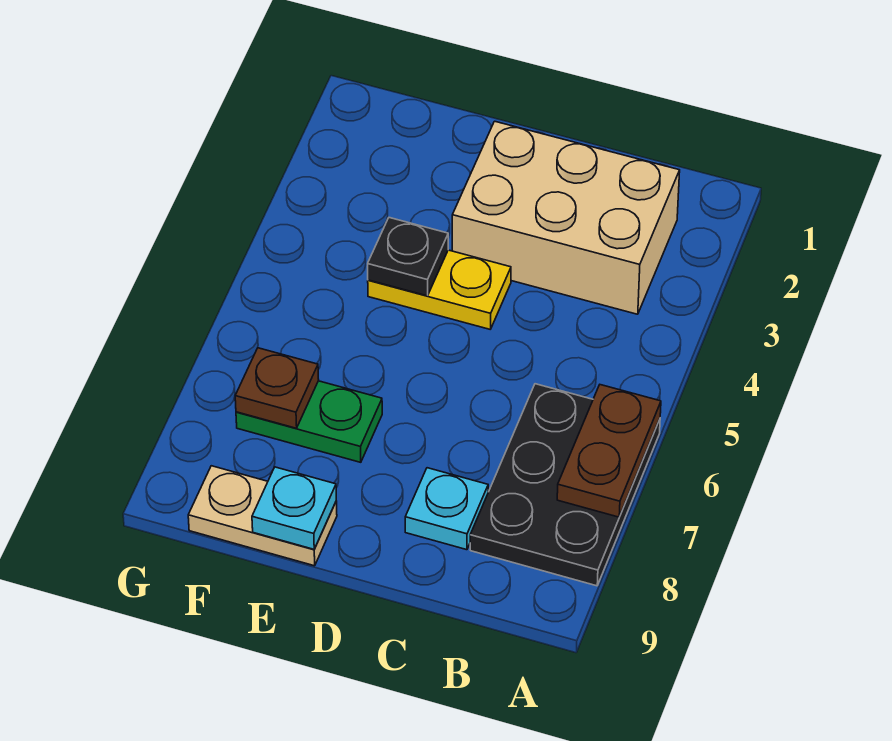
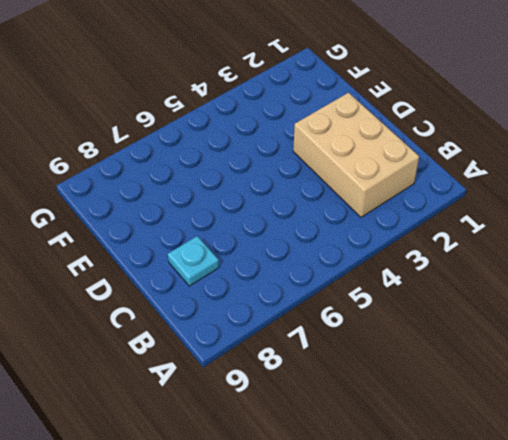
none -> black 2x3 plate [470,384,660,586]
none -> yellow 1x2 plate [368,250,511,329]

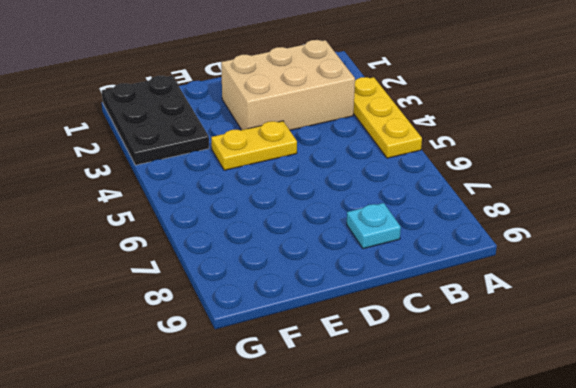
yellow 1x3 plate [354,77,422,158] -> none
black 2x3 plate [102,76,209,165] -> black 2x3 plate moved to [470,384,660,586]
none -> green 1x2 plate [236,381,382,462]
none -> tan 1x2 plate [188,466,337,566]

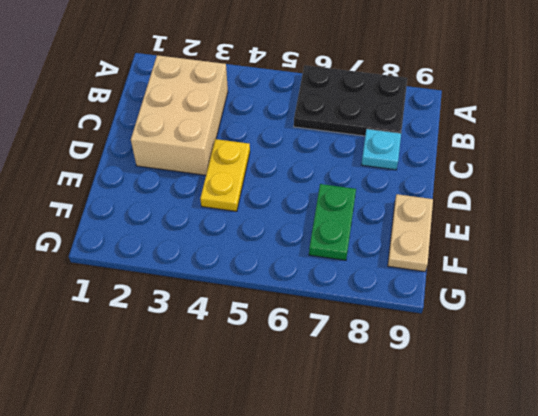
none -> brown 1x2 plate [557,385,661,517]
none -> black 1x1 plate [368,218,448,296]

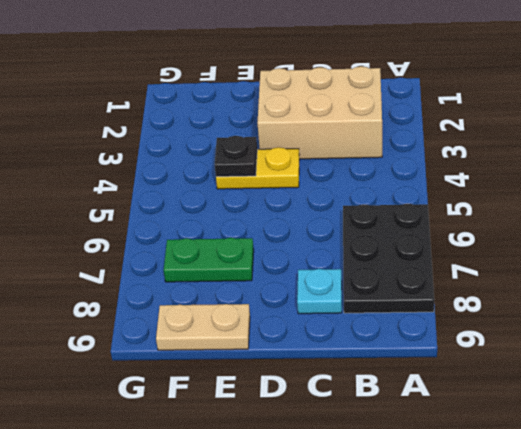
none -> brown 1x2 plate [557,385,661,517]
none -> cyan 1x1 plate [252,467,336,549]

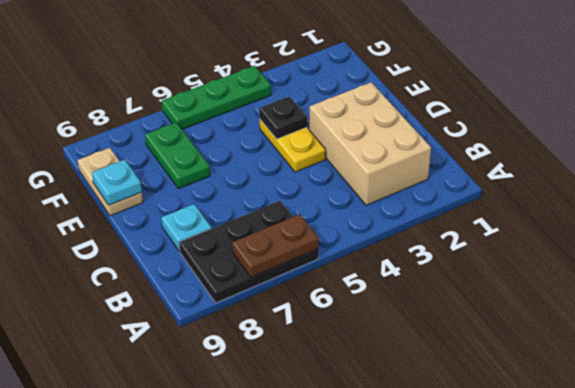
green 1x3 plate [162,66,271,129] -> none
none -> brown 1x1 plate [235,348,319,428]

